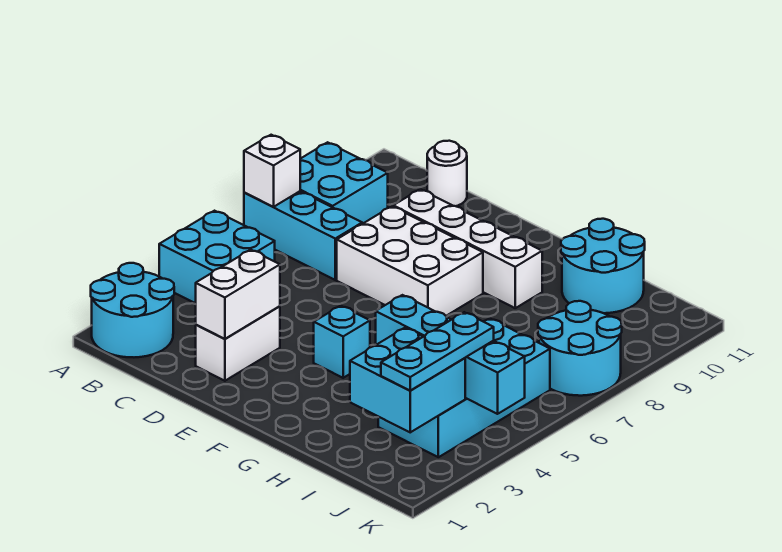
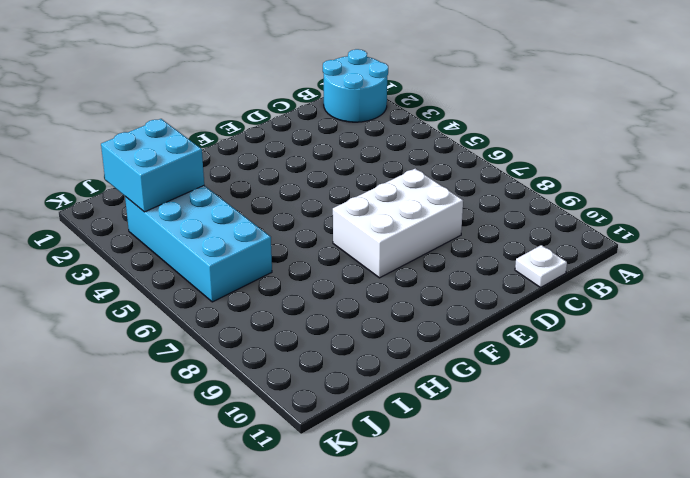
white 1x1 plate [515,245,567,288] -> white 1x1 round brick [427,141,467,206]
none -> cyan 2x2 brick [159,211,275,303]
none -> cyan 1x3 brick [244,191,362,280]
none -> cyan 2x2 brick [300,142,388,224]

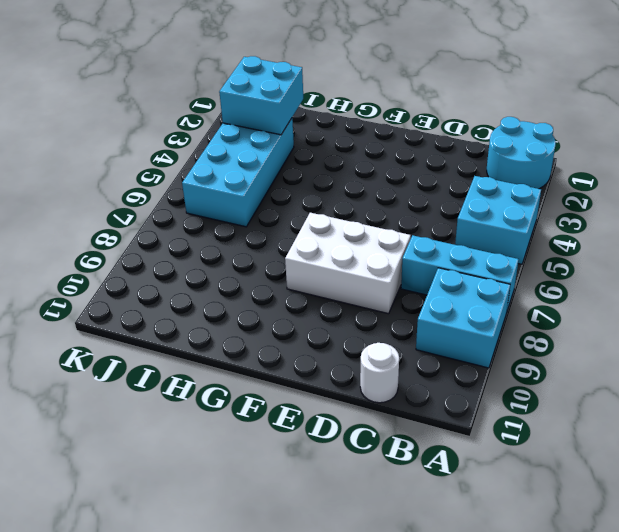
none -> white 1x2 brick [196,306,280,381]
none -> white 1x4 brick [393,189,542,308]
none -> cyan 1x1 brick [314,306,370,378]

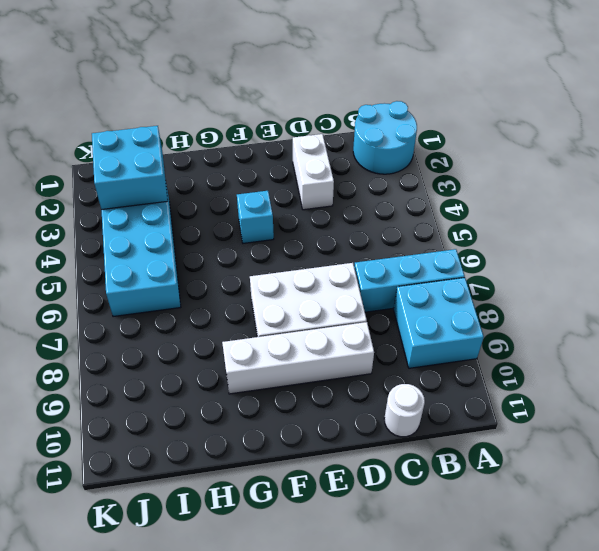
none -> cyan 2x2 brick [159,211,275,303]
none -> cyan 2x2 round brick [561,219,645,313]
none -> cyan 2x2 round brick [538,301,622,396]

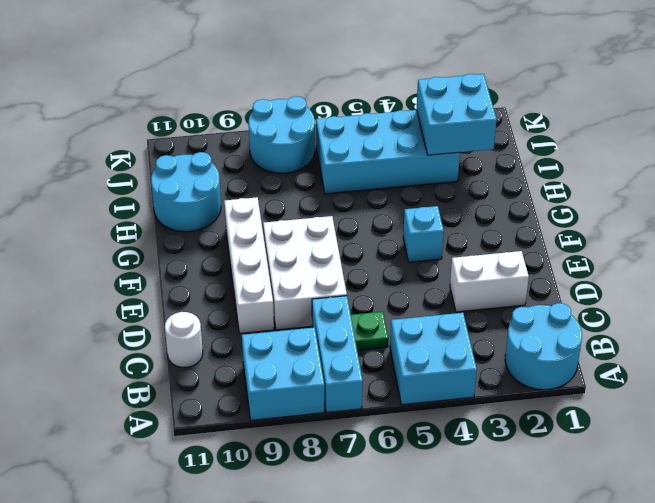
green 1x1 plate [351,311,388,350] -> none
none -> white 1x1 brick [244,135,300,207]
none -> white 1x2 brick [196,250,280,339]
none -> cyan 1x4 brick [376,295,525,414]

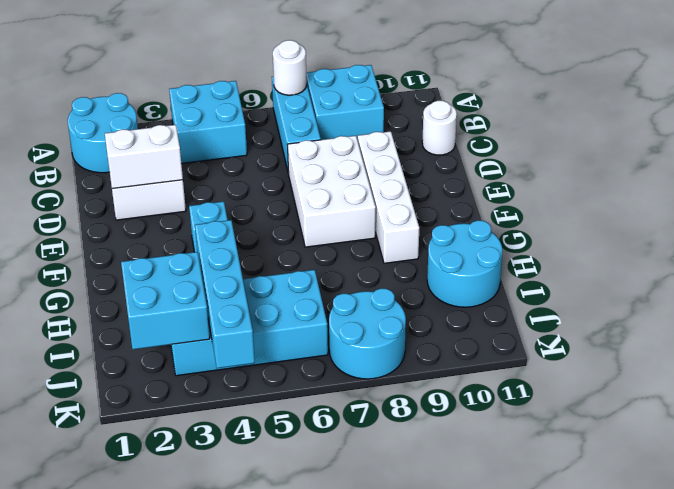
white 1x1 round brick [273,40,307,95] -> white 1x1 brick [244,135,300,207]
none -> cyan 1x3 plate [381,312,494,391]

